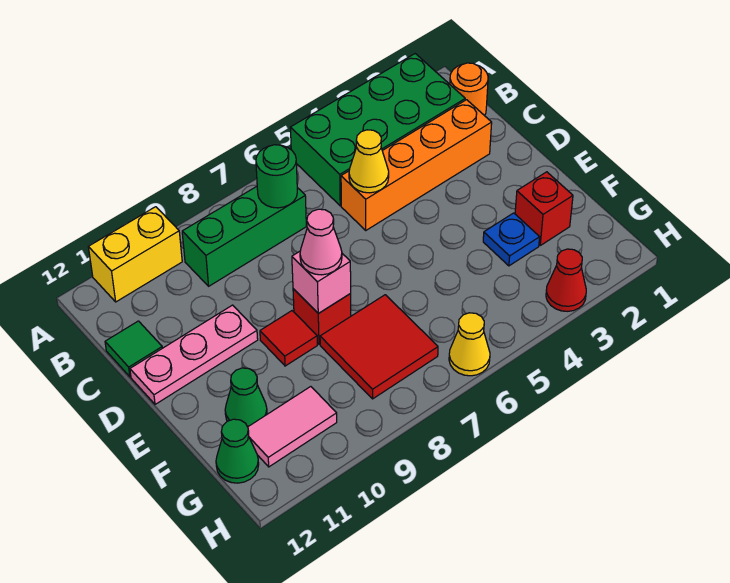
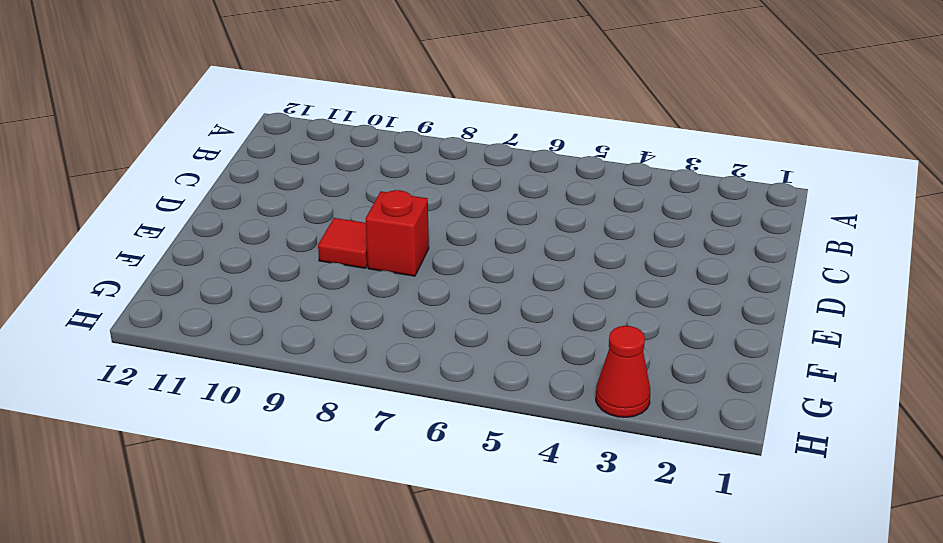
none -> green 2x4 brick [290,54,465,206]
none -> yellow 1x2 brick [88,207,182,302]
none -> orange 1x1 round brick [450,63,488,116]

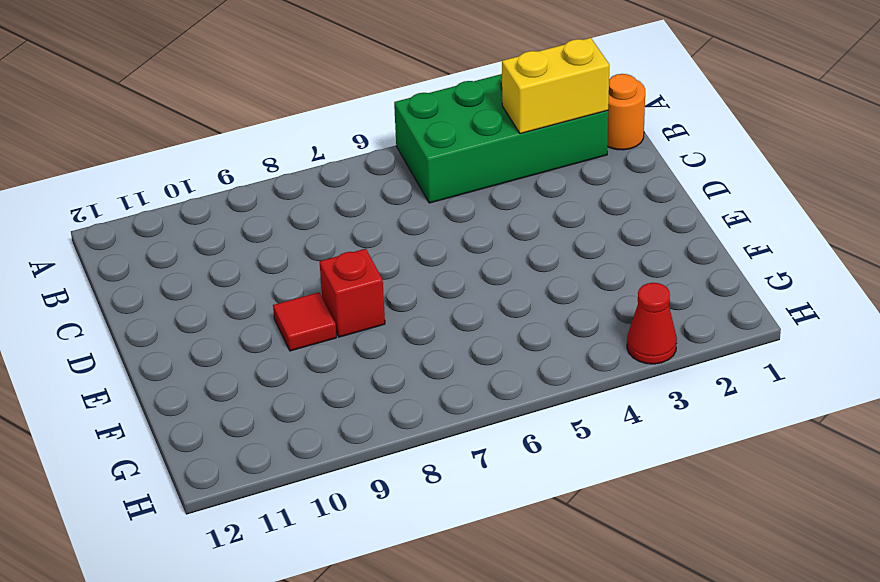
yellow 1x2 brick [502,38,609,134] -> yellow 1x2 brick moved to [88,207,182,302]
none -> green 1x3 brick [182,187,306,286]
none -> orange 1x4 brick [341,100,492,230]
none -> green 1x1 tile [105,321,162,377]

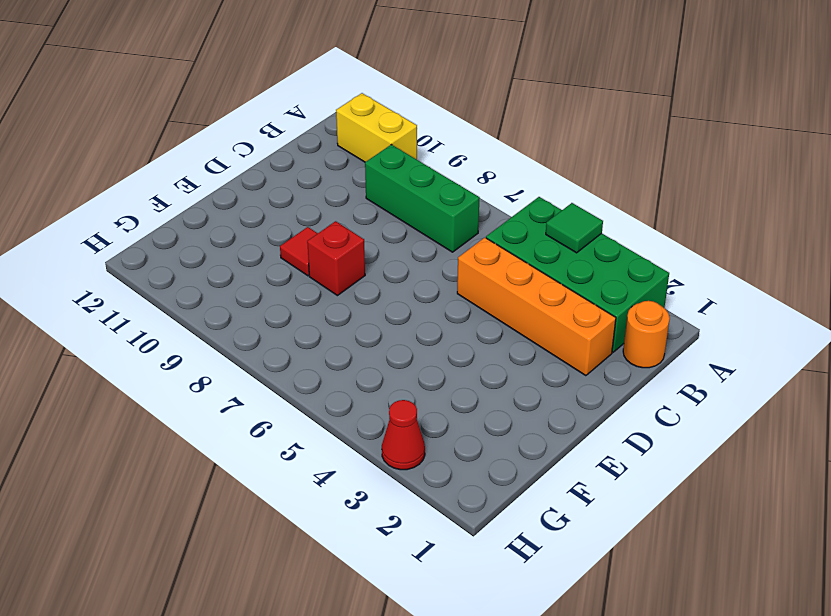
green 1x1 tile [546,203,603,253] -> green 1x1 tile moved to [105,321,162,377]
none -> pink 1x3 plate [130,305,258,404]
none -> red 1x1 brick [515,172,573,245]
none -> blue 1x1 plate [483,213,540,266]

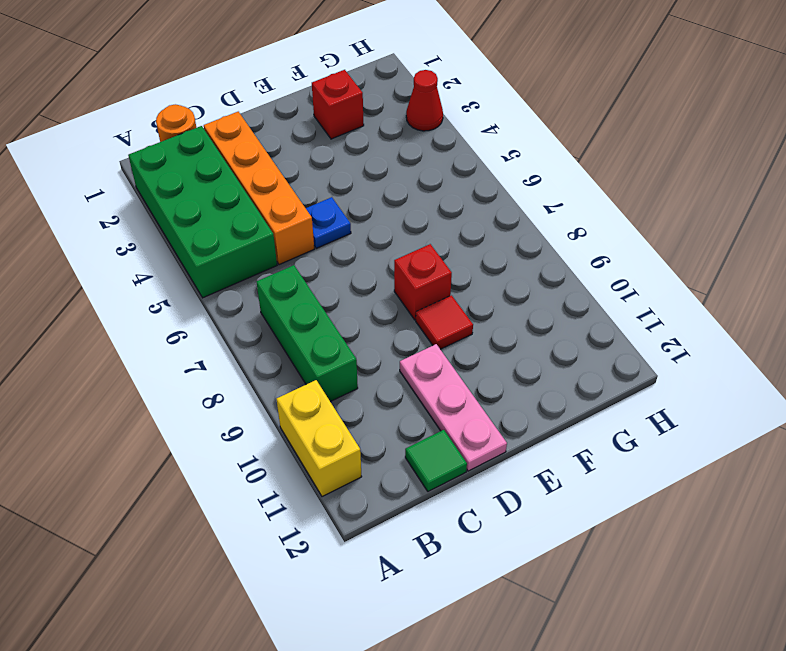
blue 1x1 plate [306,197,351,248] -> blue 1x1 plate moved to [483,213,540,266]
none -> red 2x2 tile [320,295,438,399]
none -> green 1x1 cone [225,368,267,427]
none -> pink 1x2 tile [248,387,337,467]

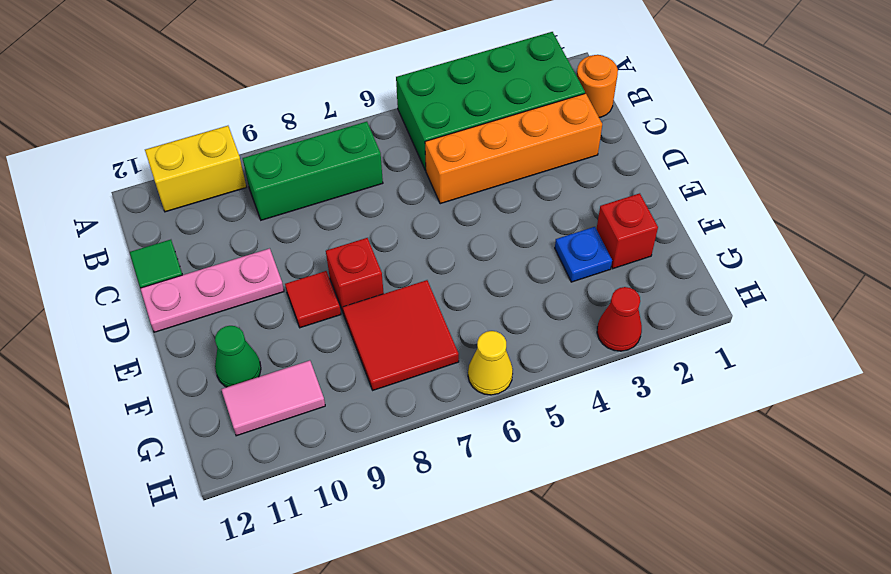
none -> green 1x1 cone [216,419,259,483]
none -> green 1x1 round brick [256,145,297,208]
none -> yellow 1x1 cone [349,130,389,193]

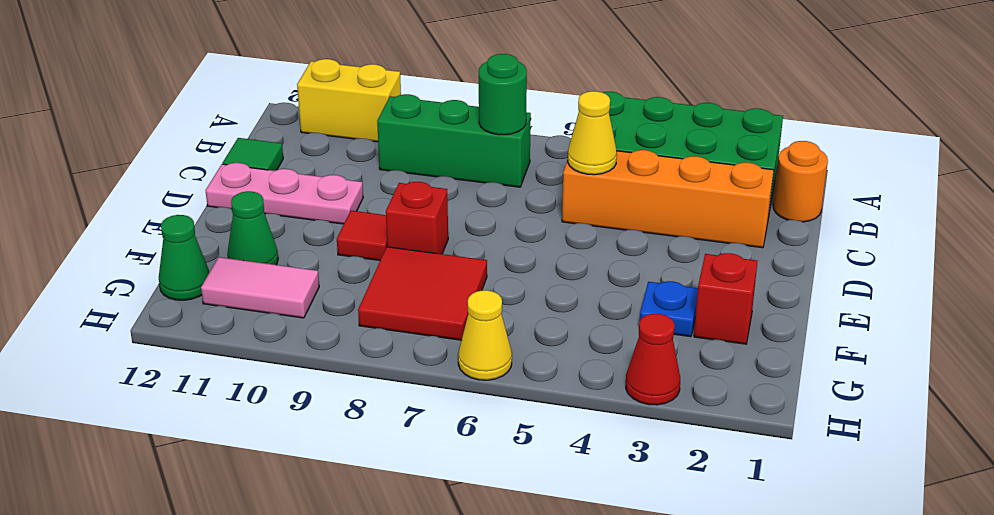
none -> pink 1x1 brick [292,251,351,313]
none -> pink 1x1 cone [300,209,342,275]

